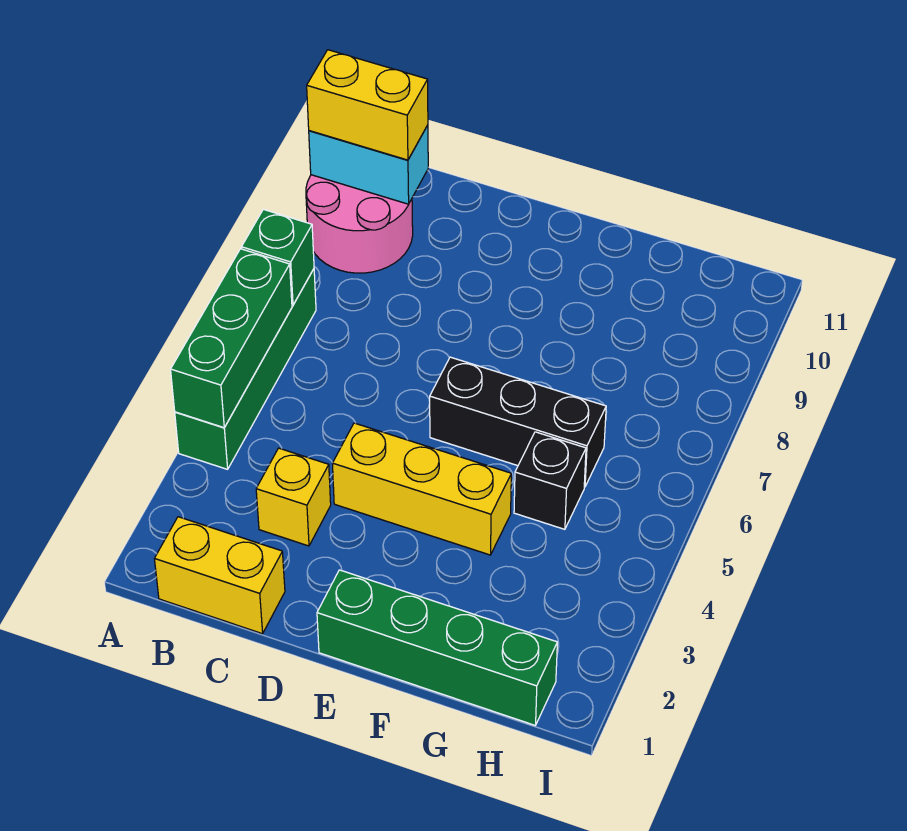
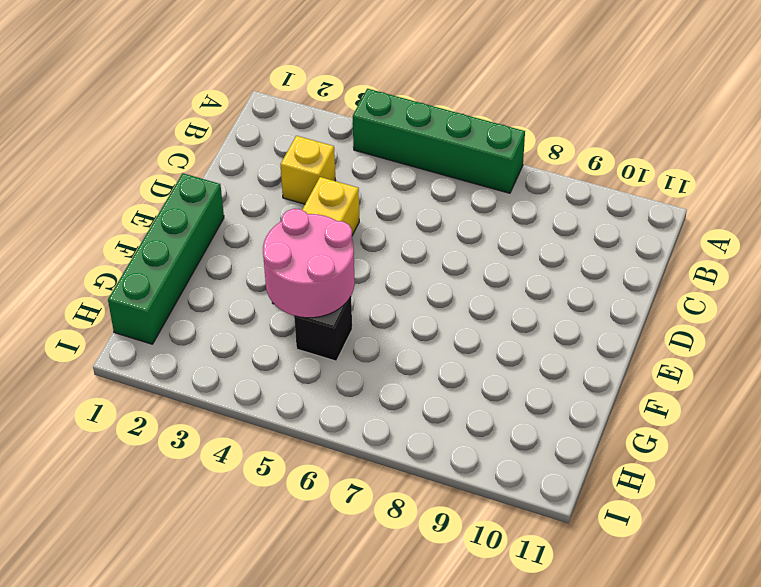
pink 2x2 round brick [263,209,355,318] -> pink 2x2 round brick moved to [306,175,413,273]
none -> yellow 1x2 brick [155,517,285,634]
none -> black 1x3 brick [430,357,606,487]
none -> green 1x3 brick [171,249,292,428]

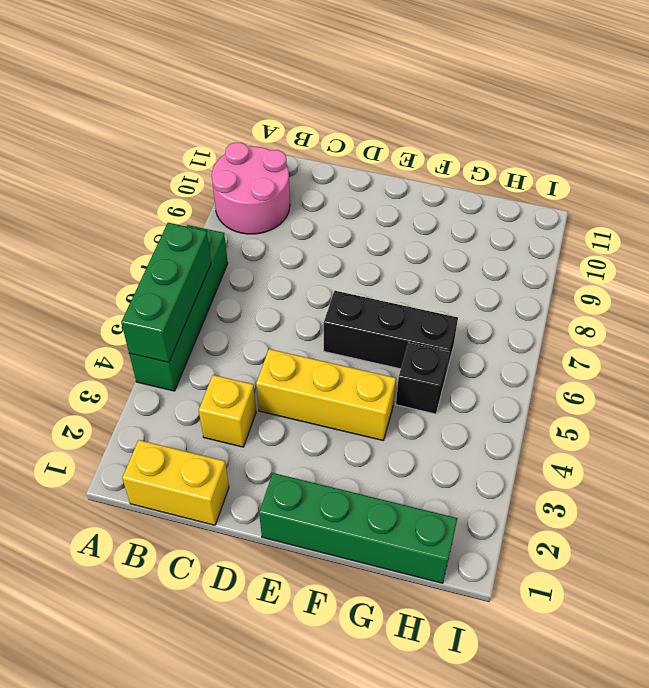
none -> green 1x1 brick [241,209,314,305]
none -> cyan 1x2 brick [309,125,428,204]
none -> yellow 1x2 brick [307,50,428,160]

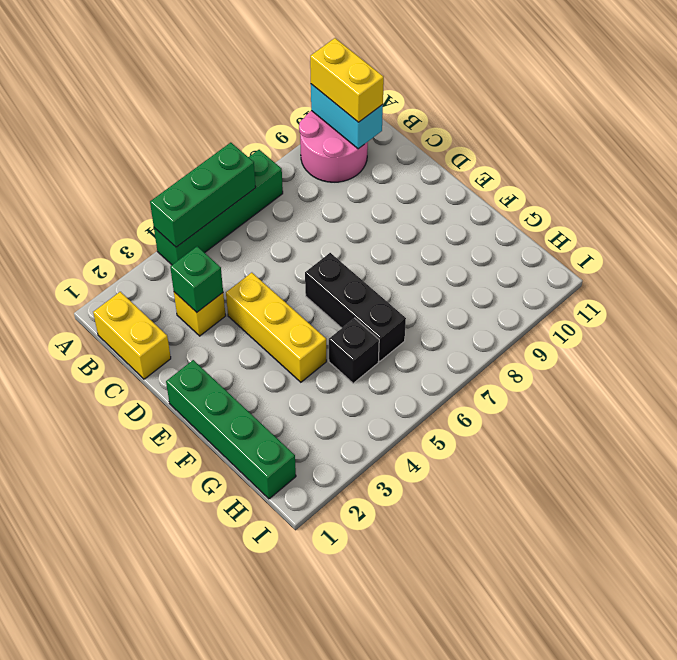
green 1x1 brick [170,246,223,312] -> green 1x1 brick moved to [241,209,314,305]

